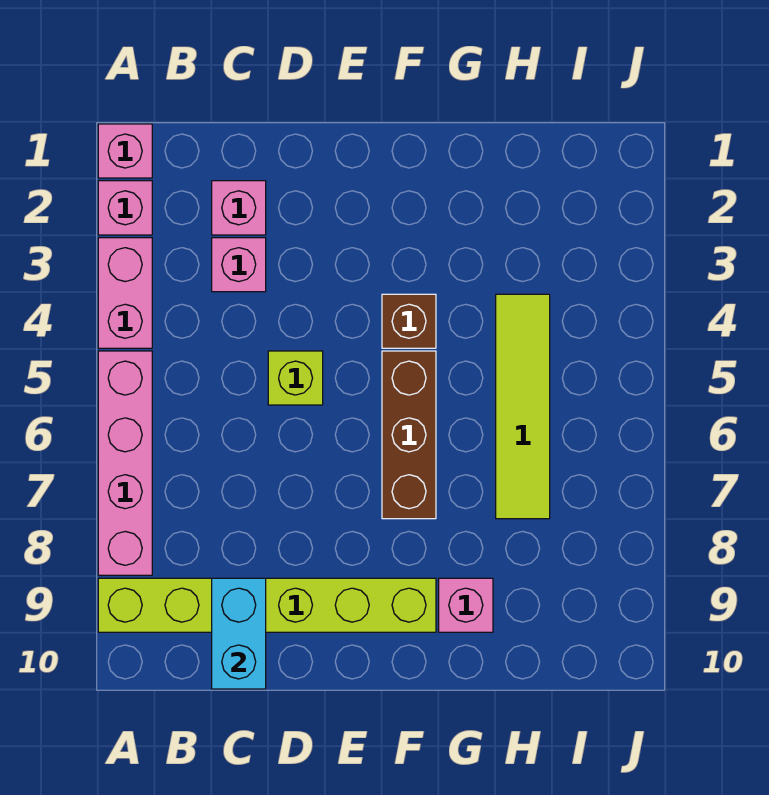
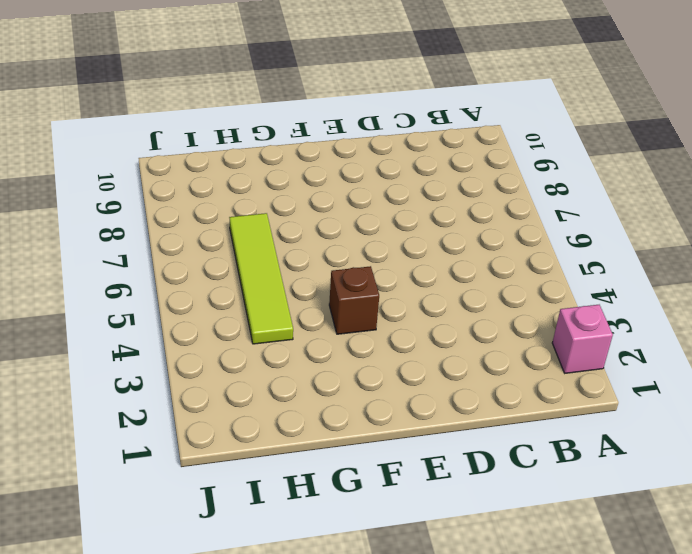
none -> pink 1x1 brick [98,124,152,178]
none -> pink 1x2 brick [98,238,152,348]
none -> pink 1x4 brick [98,351,152,575]

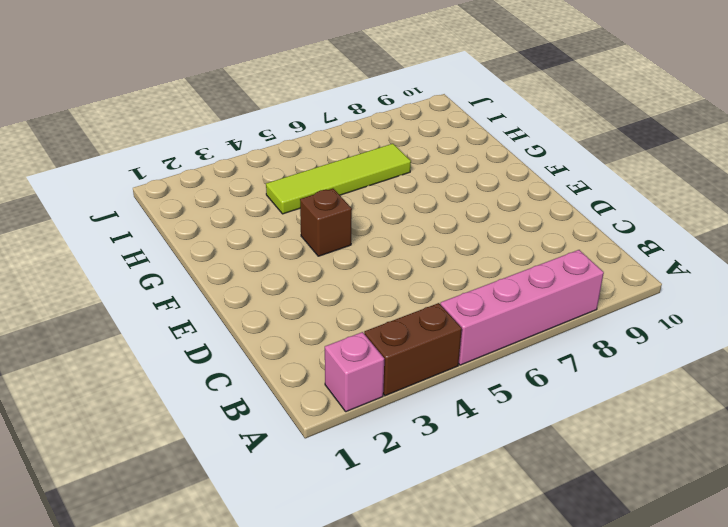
brown 1x2 brick [364,303,462,396] -> pink 1x2 brick [98,238,152,348]
none -> pink 1x1 brick [98,124,152,178]
none -> lime 1x6 brick [98,578,436,632]
none -> pink 1x1 brick [212,181,266,235]

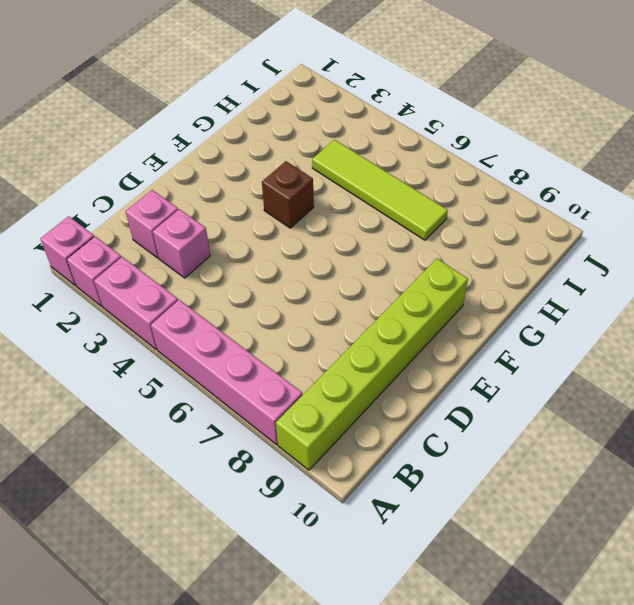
none -> lime 1x1 brick [268,351,323,405]
none -> brown 1x3 brick [382,351,436,519]
none -> pink 1x1 brick [439,578,493,632]

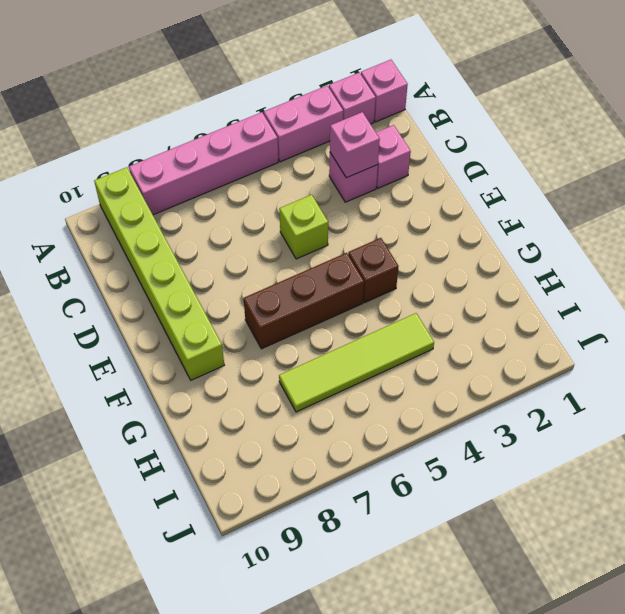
pink 1x1 brick [330,112,380,178] -> pink 1x1 brick moved to [439,578,493,632]
none -> cyan 1x2 brick [212,578,266,689]

